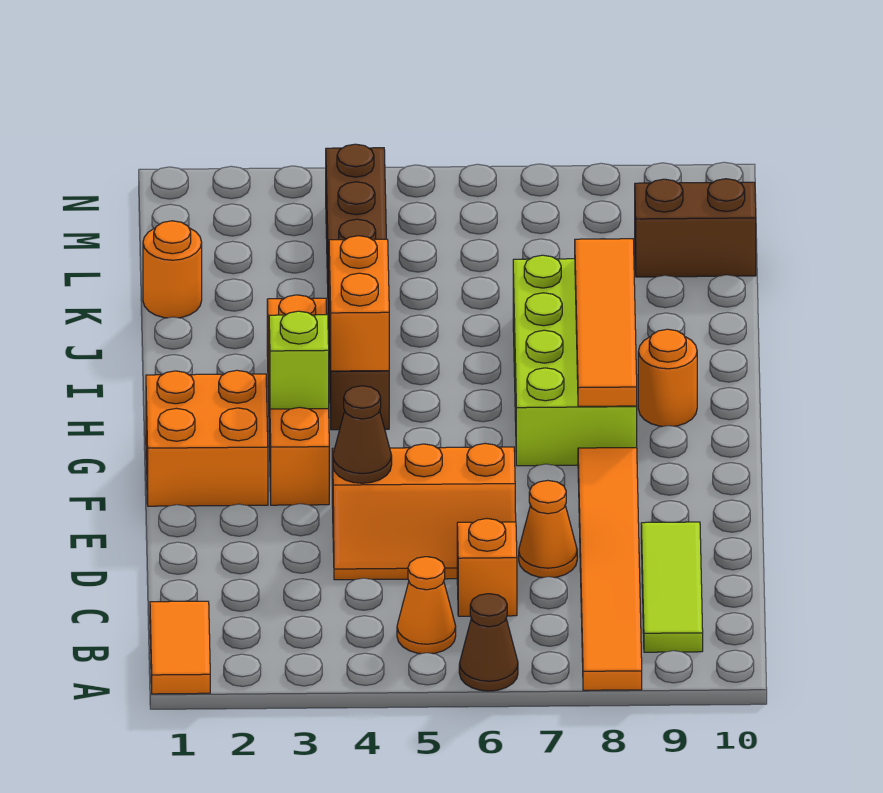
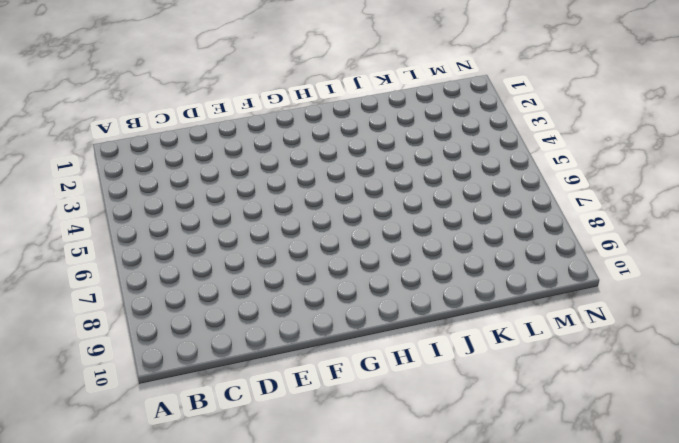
none -> orange 1x2 tile [150,601,210,694]
none -> brown 1x1 cone [459,594,518,691]
none -> orange 1x6 tile [578,448,642,690]

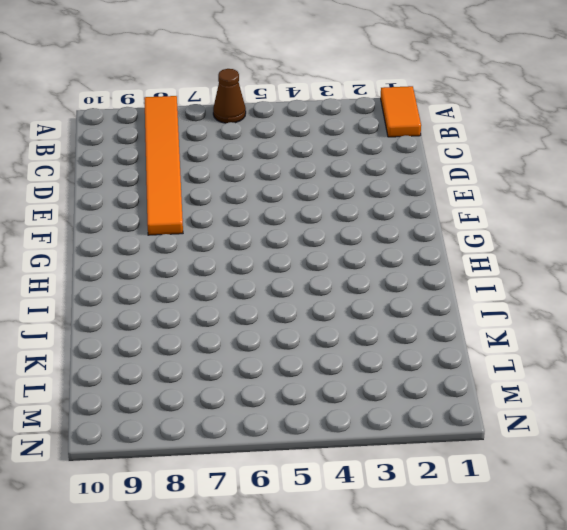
none -> orange 1x1 cone [397,557,456,654]
none -> lime 1x3 tile [641,522,703,652]
none -> orange 1x1 brick [457,519,517,616]

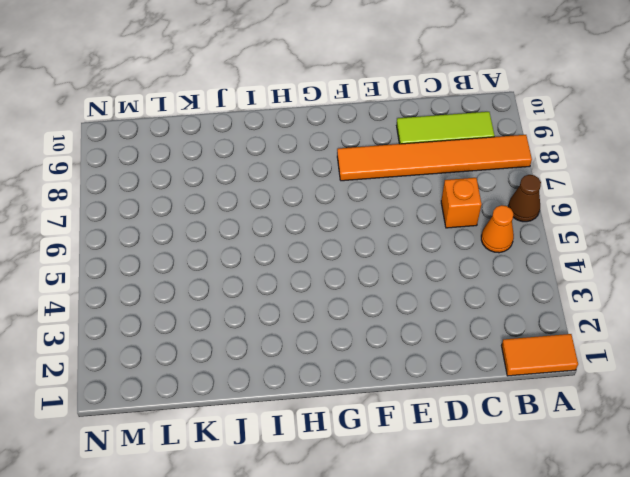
none -> orange 2x3 slope [332,443,516,580]
none -> orange 1x1 cone [519,480,577,578]
none -> orange 2x2 brick [146,370,268,506]

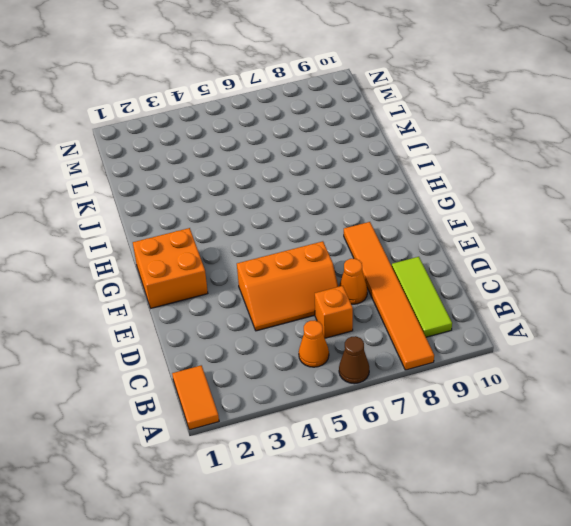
none -> orange 1x4 brick [267,295,329,505]
none -> lime 2x4 brick [513,255,637,466]
none -> brown 1x6 brick [326,144,389,430]

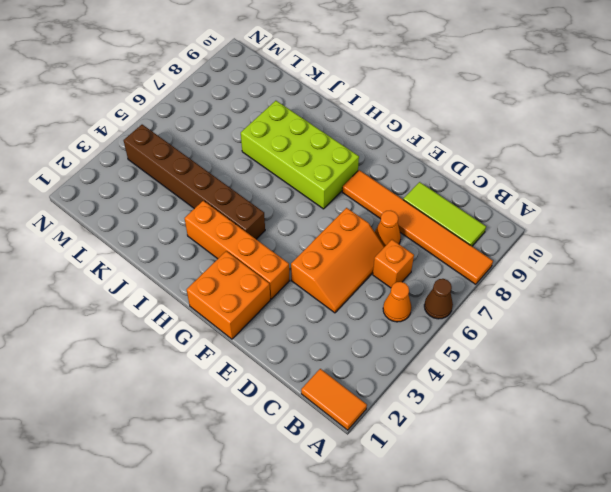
none -> orange 1x1 round brick [638,329,697,426]
none -> orange 1x1 round brick [143,221,202,318]
none -> brown 1x2 brick [635,179,756,277]

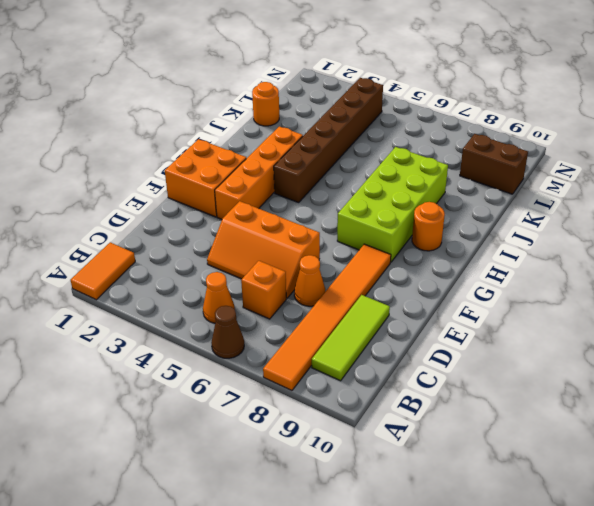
none -> brown 1x1 cone [333,386,392,483]
none -> lime 1x1 brick [269,311,329,409]
none -> orange 1x4 tile [575,239,637,406]

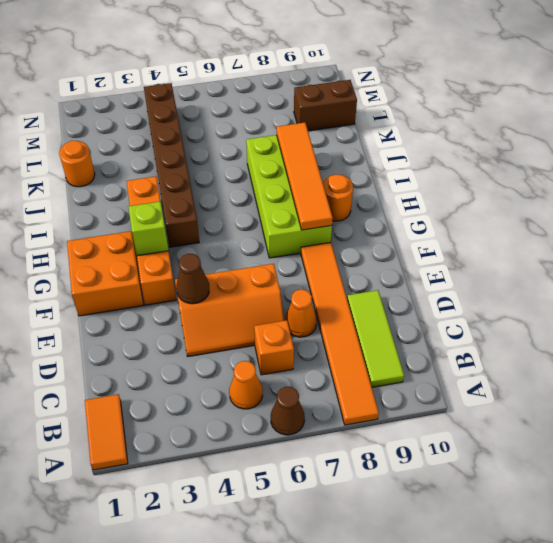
none -> orange 1x2 brick [329,236,389,371]

